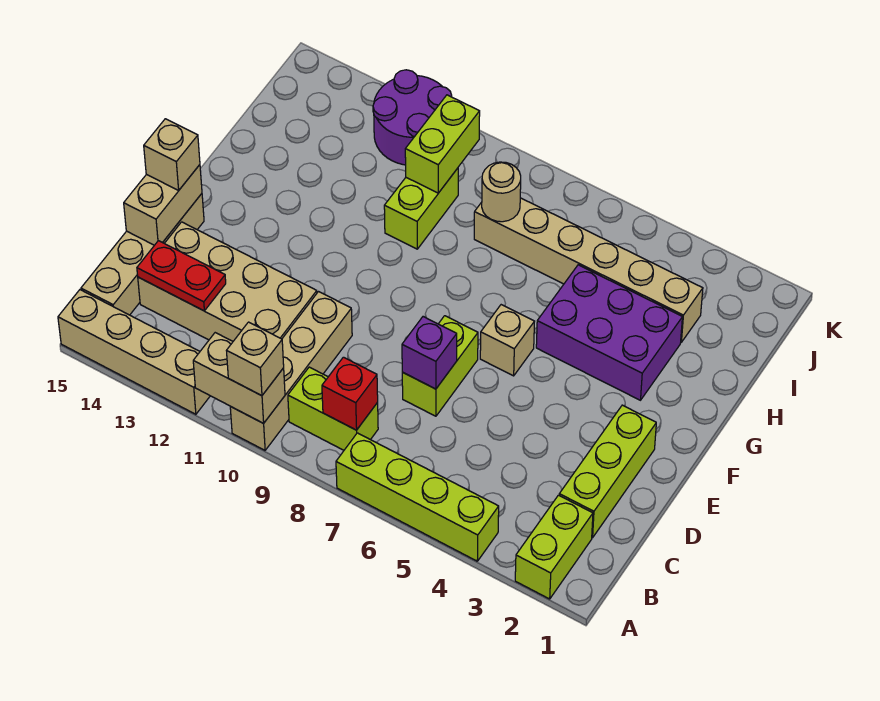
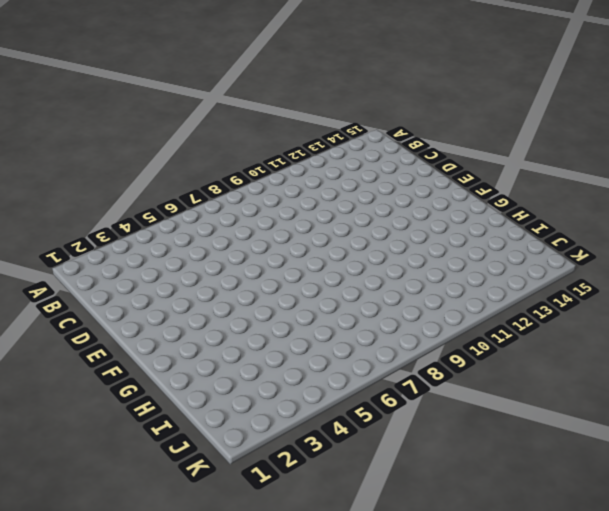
none -> lime 1x2 brick [515,495,593,599]
none -> lime 1x4 brick [336,433,499,561]
none -> tan 1x4 brick [230,292,352,450]

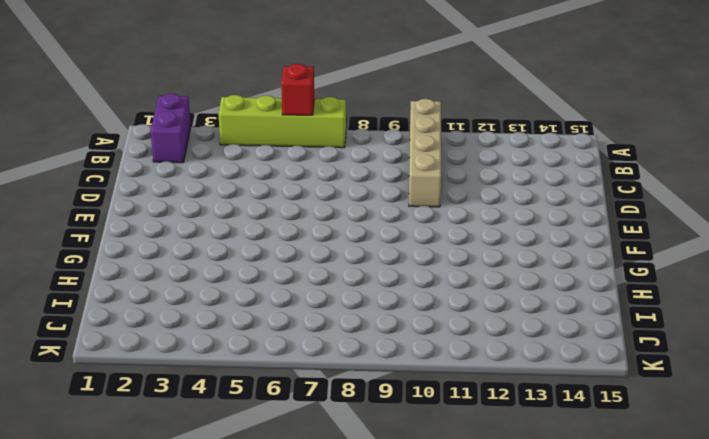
purple 1x2 brick [151,94,191,163] -> lime 1x2 brick [515,495,593,599]
red 1x1 brick [281,64,314,115] -> red 1x1 brick moved to [322,357,378,430]
none -> tan 1x4 brick [58,290,210,414]
none -> lime 1x2 brick [288,367,378,450]
none -> tan 1x4 brick [81,194,204,315]

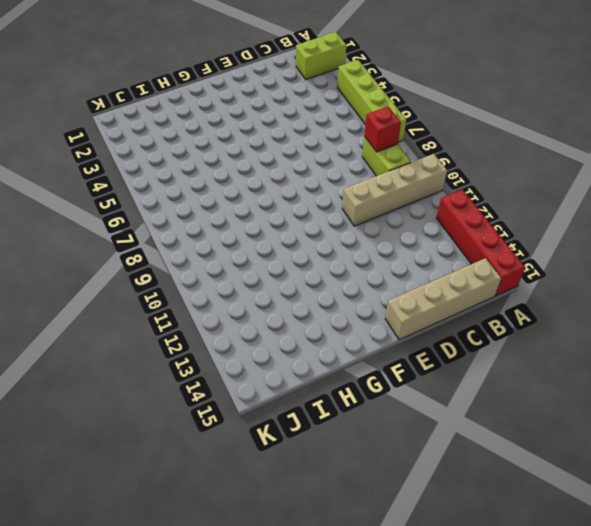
red 1x4 brick [436,190,525,296] -> tan 1x4 brick [58,290,210,414]
none -> lime 1x3 brick [559,405,656,538]
none -> tan 2x4 brick [138,222,317,341]
none -> lime 1x2 brick [402,316,478,416]

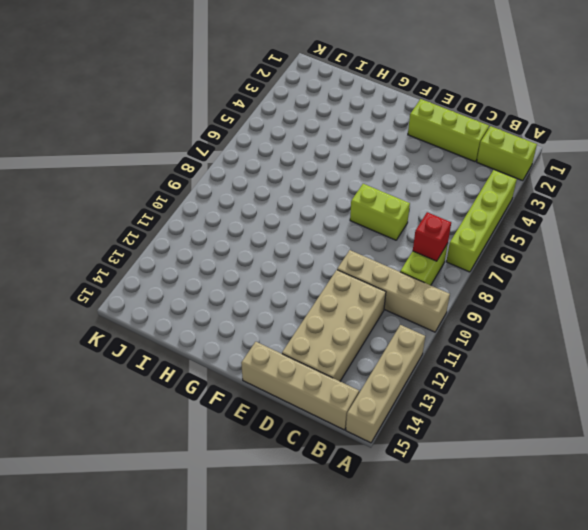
none -> tan 1x1 brick [480,305,535,376]
none -> purple 2x3 brick [536,265,682,400]
none -> lime 1x2 brick [384,168,458,249]

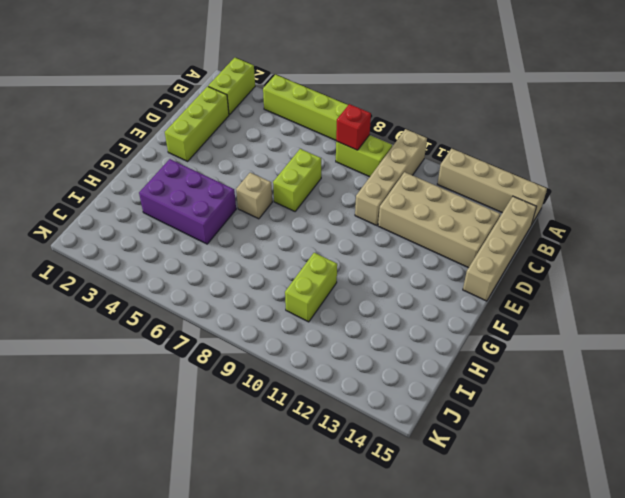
none -> tan 1x6 brick [474,198,703,342]
none -> purple 2x2 round brick [373,70,452,165]
none -> tan 1x2 brick [193,333,285,423]

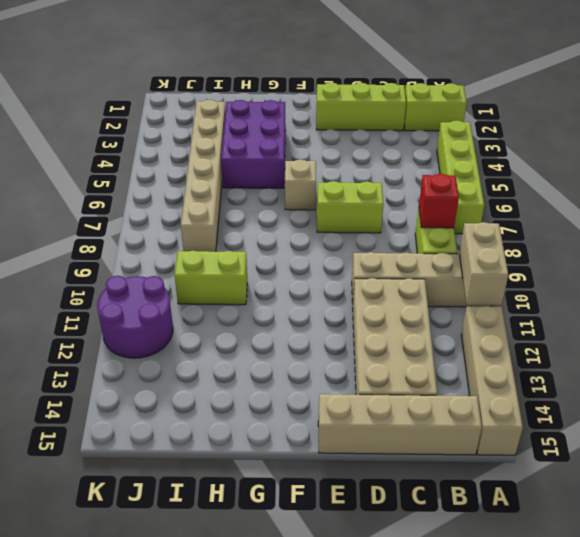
none -> red 1x2 plate [137,241,226,311]
none -> purple 1x1 brick [402,317,457,389]
none -> tan 1x2 brick [124,165,202,245]

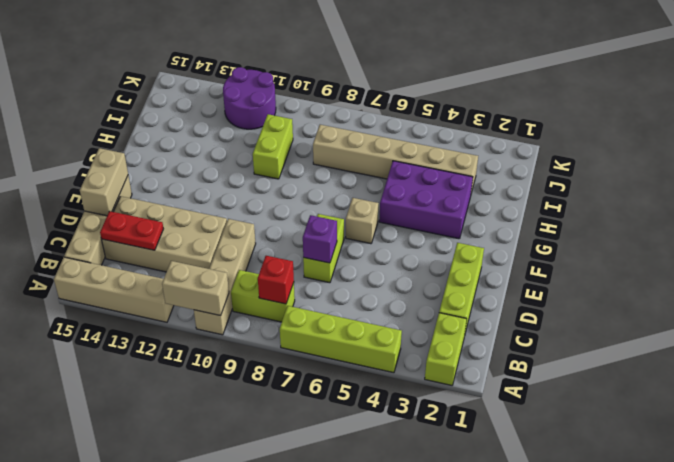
none -> tan 1x1 round brick [482,162,521,222]
none -> lime 1x2 brick [405,95,480,193]
none -> tan 1x1 brick [227,322,284,396]

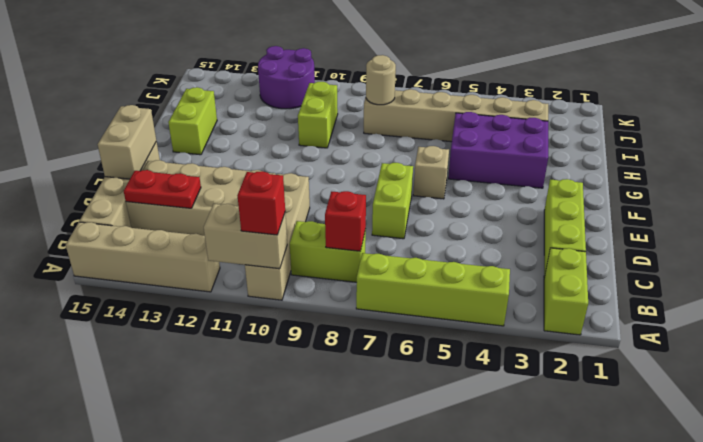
red 1x1 brick [237,171,285,235] -> tan 1x1 brick [227,322,284,396]
lime 1x2 brick [168,87,217,155] -> lime 1x2 brick moved to [405,95,480,193]
none -> purple 1x1 brick [402,317,457,389]
none -> tan 1x1 brick [144,119,200,190]

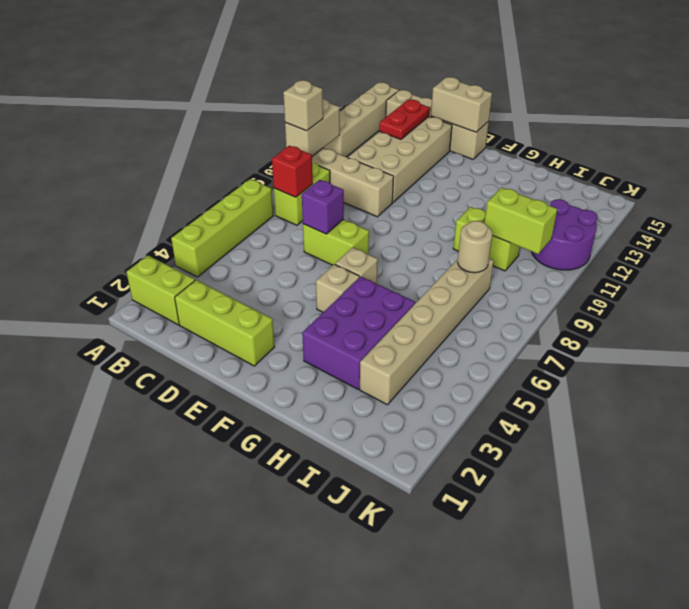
tan 1x1 brick [316,264,359,312] -> tan 1x1 brick moved to [144,119,200,190]

